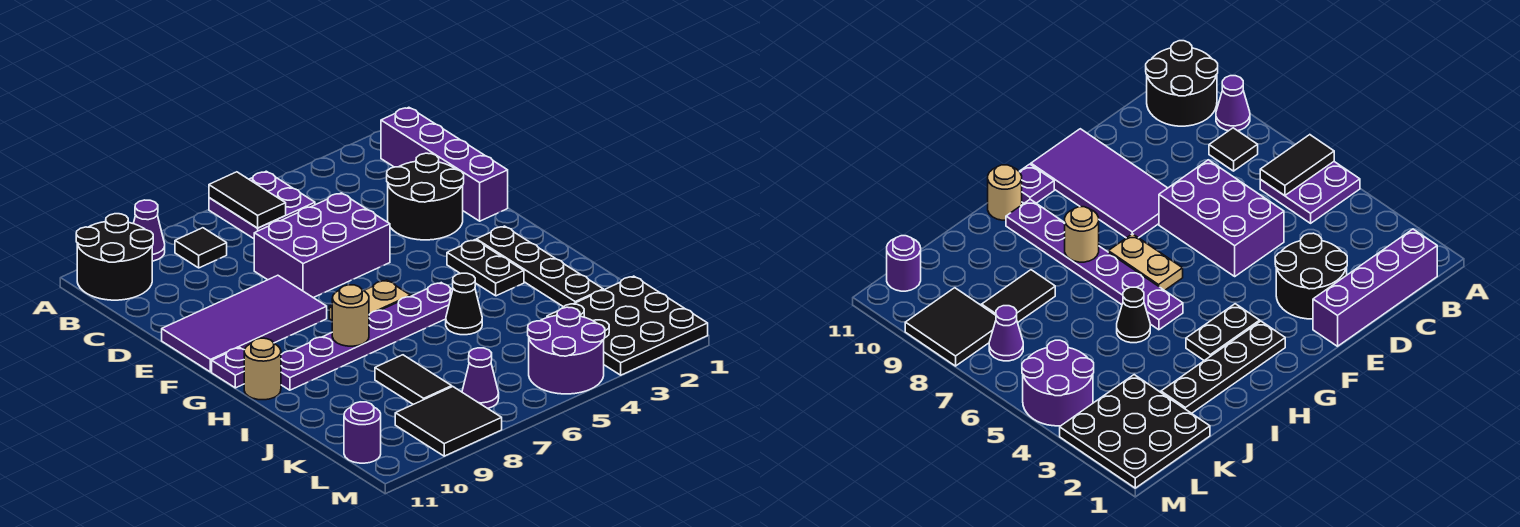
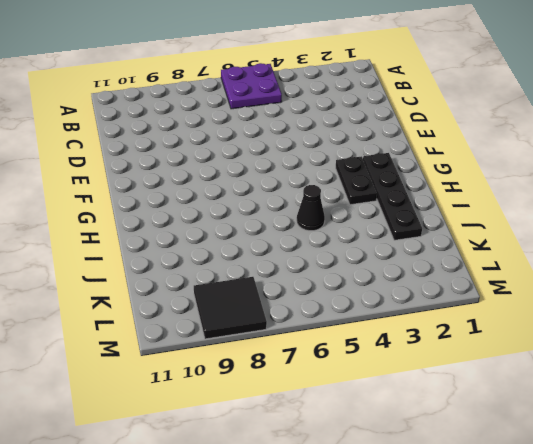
none -> purple 1x1 cone [133,200,165,261]
none -> black 2x2 round brick [76,214,153,300]
none -> purple 1x4 brick [381,107,508,221]

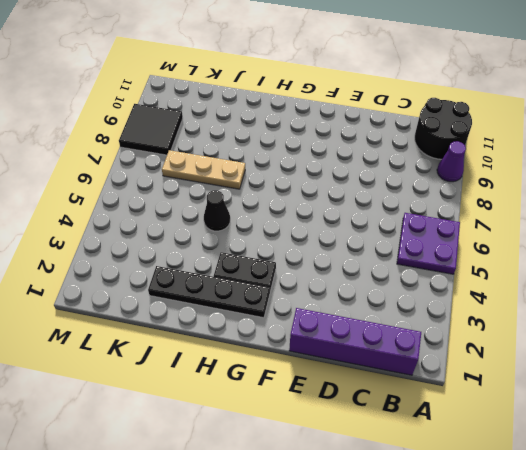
tan 1x3 plate [162,150,245,189] -> none
none -> black 1x1 tile [175,228,227,268]
none -> black 2x2 round brick [387,153,464,240]
none -> purple 2x3 brick [254,193,390,298]

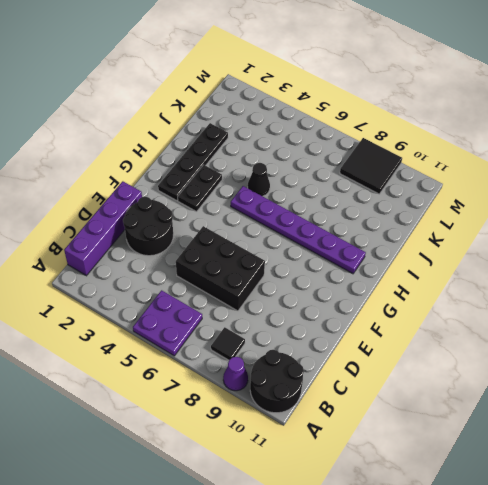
black 2x3 brick [176,226,265,311] -> purple 2x3 brick [254,193,390,298]
none -> purple 2x4 tile [162,275,327,372]
none -> tan 1x2 plate [329,280,411,320]
none -> purple 1x1 plate [212,348,244,388]

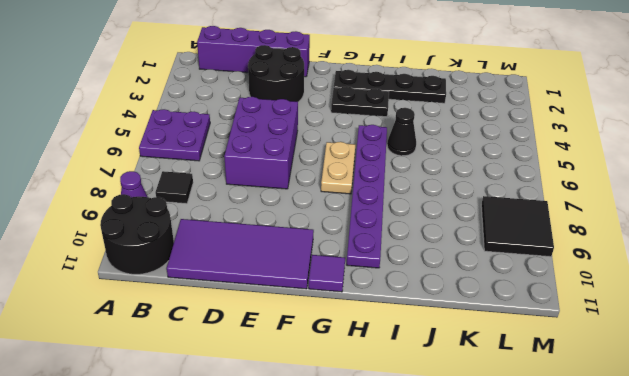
purple 2x4 tile [167,219,314,289] -> purple 2x4 tile turned to [162,275,327,372]
purple 1x1 tile [309,255,345,292] -> purple 1x1 plate [212,348,244,388]
none -> tan 1x1 round brick [244,338,281,400]
none -> black 1x2 tile [375,355,452,404]
none -> black 3x3 plate [547,276,708,375]

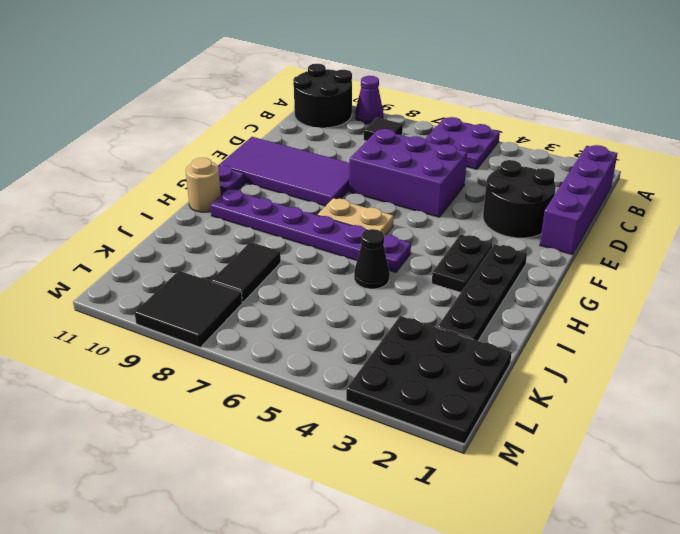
none -> purple 2x2 round brick [528,307,605,394]
none -> purple 1x1 cone [462,348,499,408]
none -> purple 1x1 round brick [344,402,381,463]

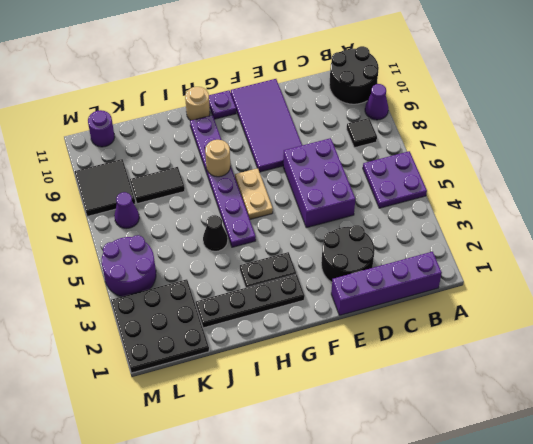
none -> black 1x2 tile [209,172,286,228]

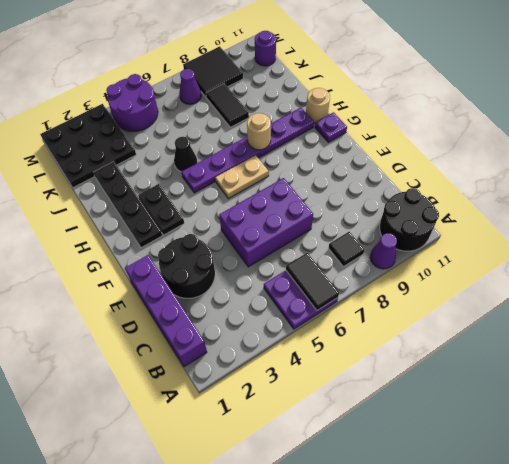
none -> purple 2x4 tile [162,275,327,372]

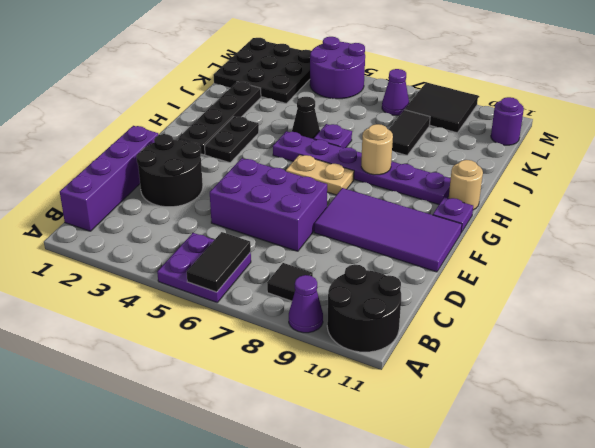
purple 1x1 plate [314,124,352,148] -> none

